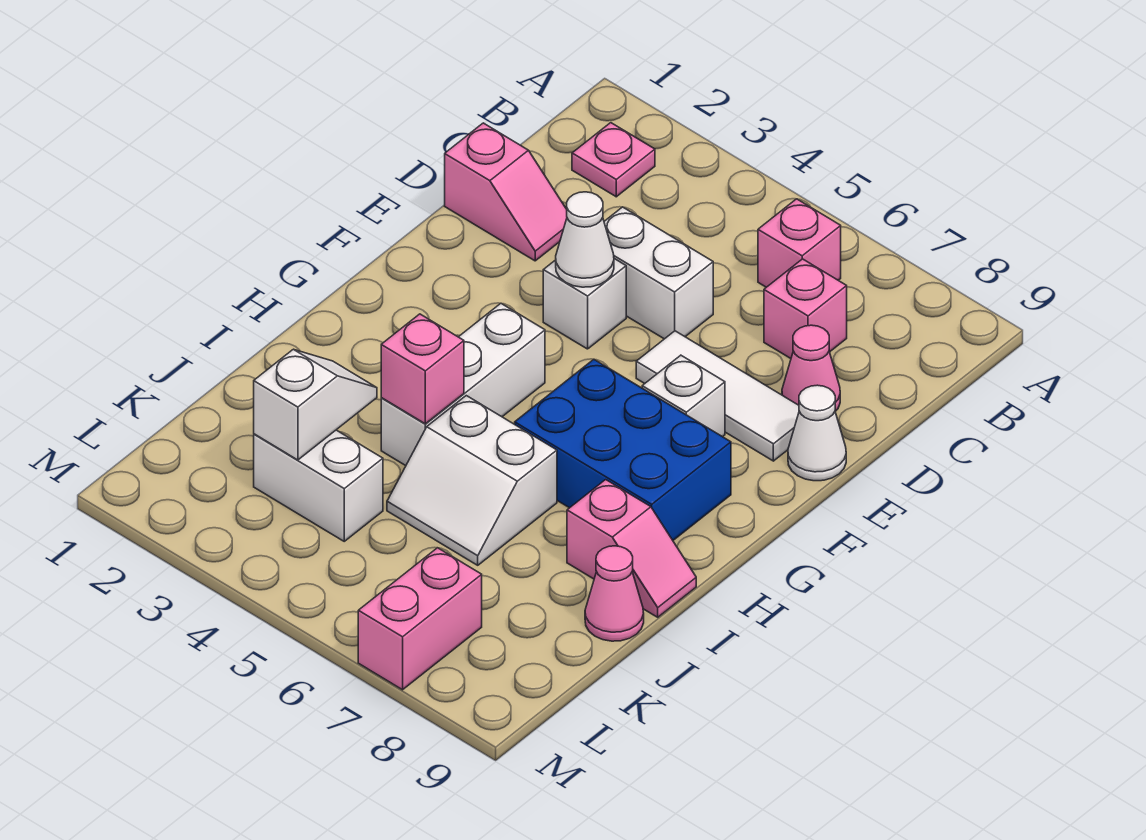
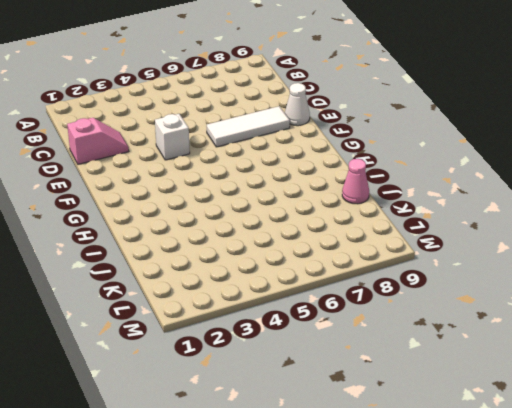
none -> pink 1x1 plate [572,123,655,197]
none -> pink 1x1 brick [758,199,841,287]
none -> pink 1x1 brick [764,259,847,358]

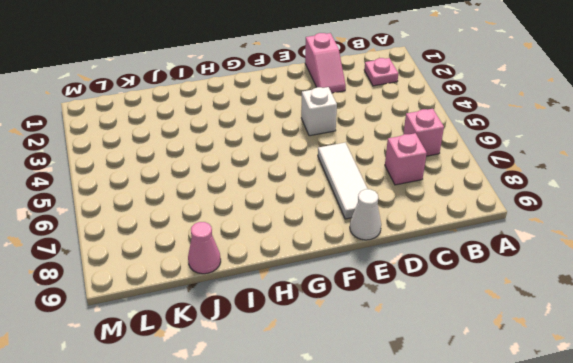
none -> white 1x2 brick [604,207,713,339]
none -> pink 1x1 cone [782,325,840,411]
none -> white 1x1 brick [642,355,725,437]

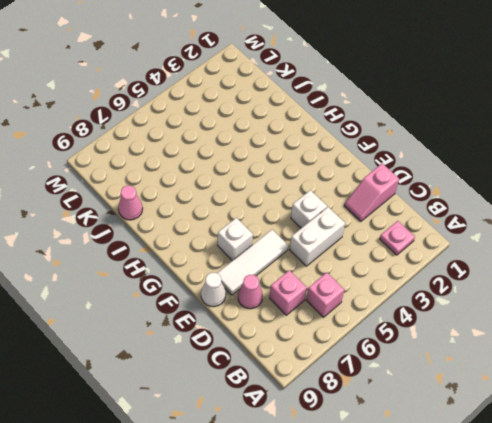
none -> white 1x3 brick [381,303,545,466]
none -> blue 2x3 brick [515,359,731,540]
none -> white 2x2 slope [387,396,557,565]

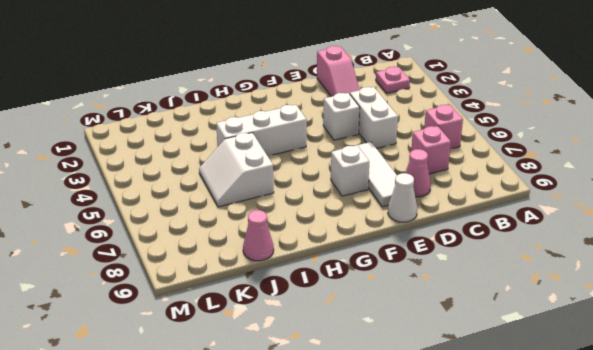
none -> blue 2x3 brick [515,359,731,540]
none -> pink 1x2 slope [567,480,696,617]
none -> white 1x2 brick [254,430,383,541]

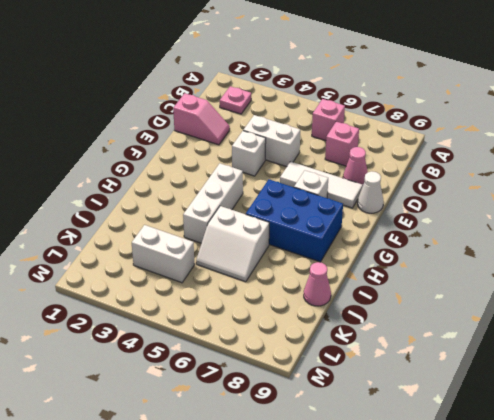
none -> pink 1x2 slope [567,480,696,617]
none -> pink 1x2 brick [358,548,482,690]
none -> white 1x1 cone [556,192,614,287]

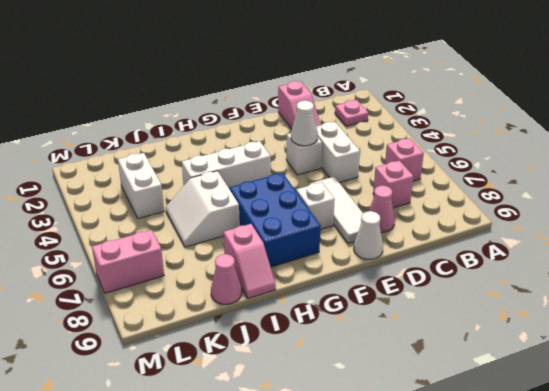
none -> pink 1x1 brick [381,314,464,424]
none -> white 1x2 slope [254,349,377,460]

